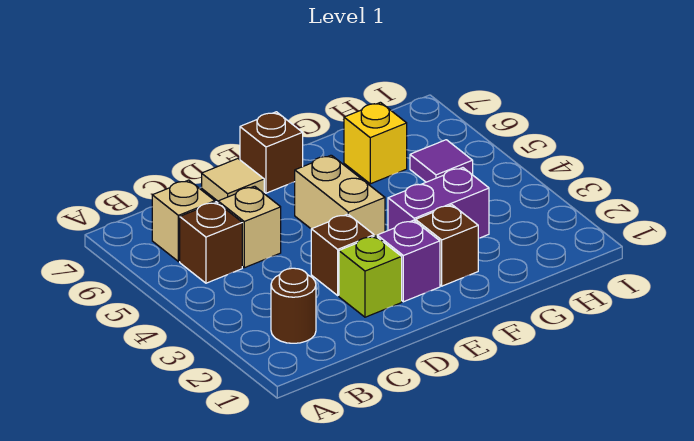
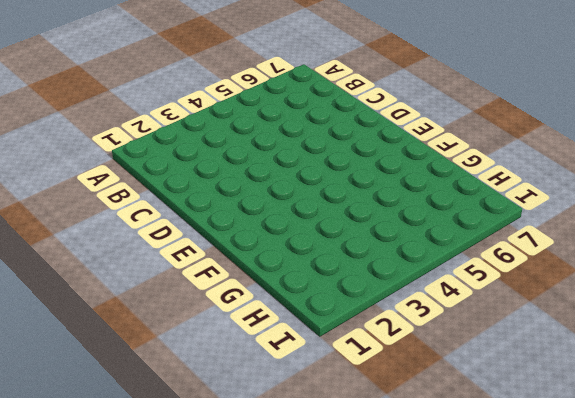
none -> brown 1x1 round brick [271,268,316,343]
none -> brown 1x1 brick [180,202,242,283]
none -> tan 1x1 brick [152,180,215,262]

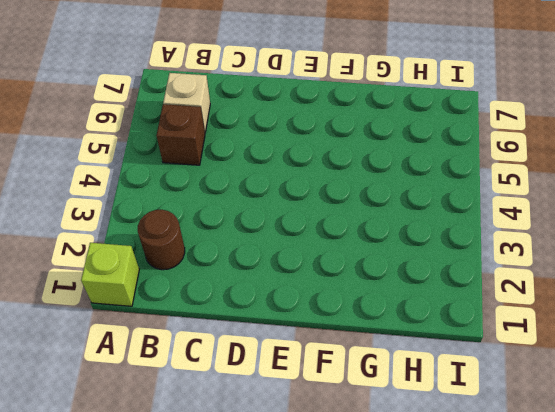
lime 1x1 brick [81,243,139,306] -> lime 1x1 brick moved to [339,236,402,317]
none -> tan 1x1 brick [218,186,281,268]
none -> brown 1x1 brick [311,214,374,295]
none -> tan 1x1 tile [202,159,264,201]

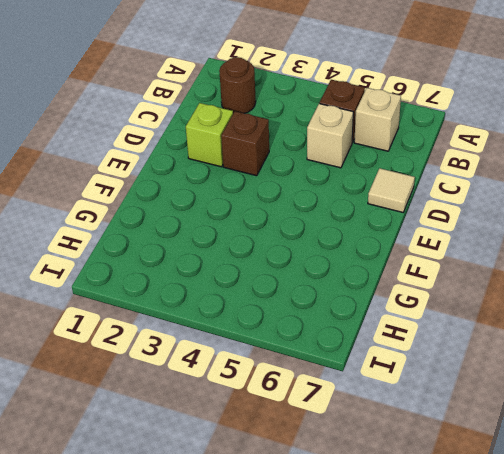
none -> purple 1x1 brick [377,220,440,302]
none -> tan 1x2 brick [295,155,385,237]
none -> brown 1x1 brick [240,112,303,193]

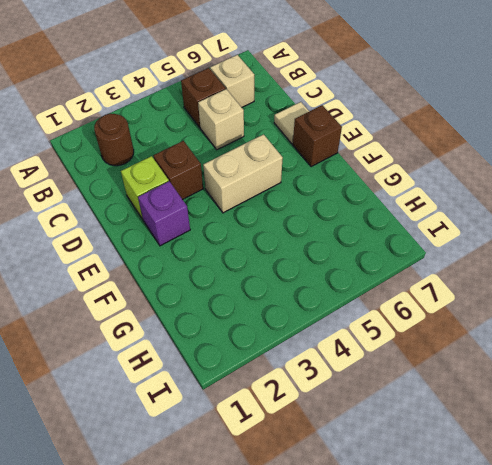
none -> brown 1x1 brick [416,205,478,286]
none -> purple 1x2 brick [388,168,489,238]
none -> yellow 1x1 brick [344,102,407,184]

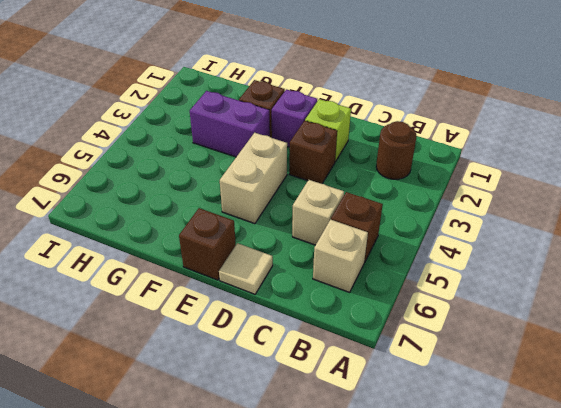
none -> yellow 1x1 brick [344,102,407,184]
none -> purple 1x1 tile [410,140,473,182]

